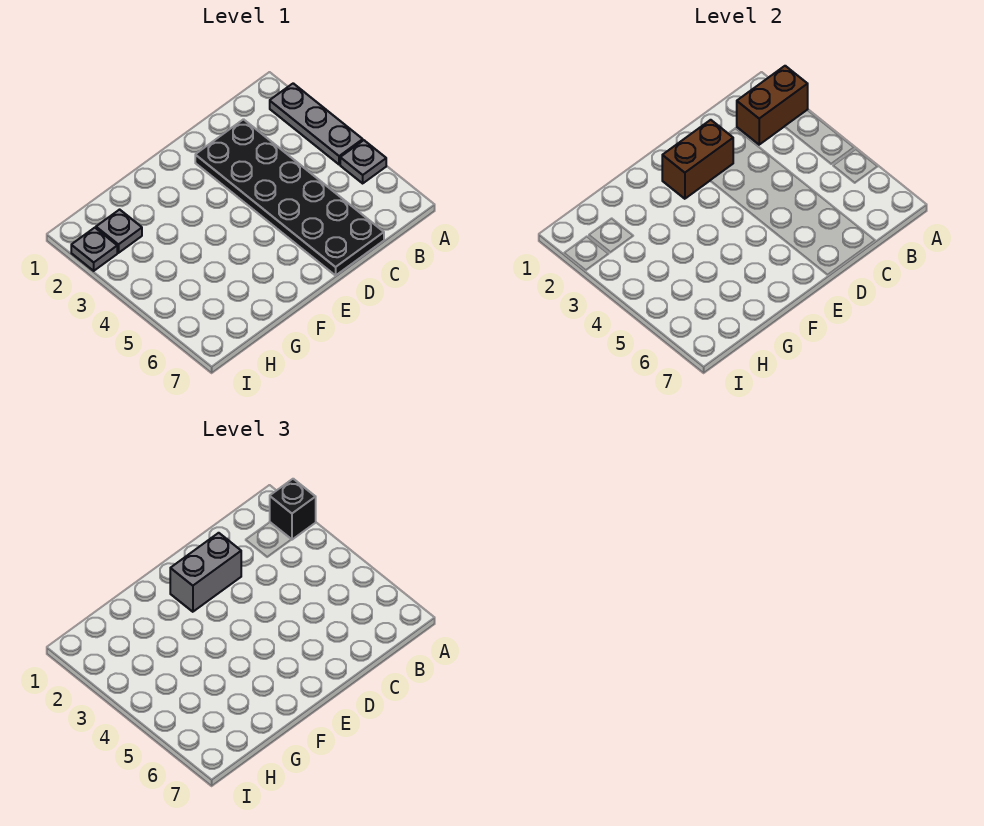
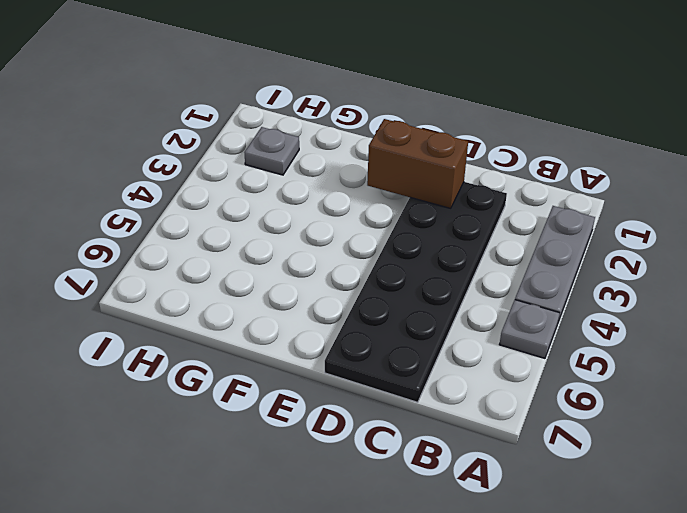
none -> grey 1x1 plate [71,228,117,271]
none -> brown 1x2 brick [737,66,808,145]

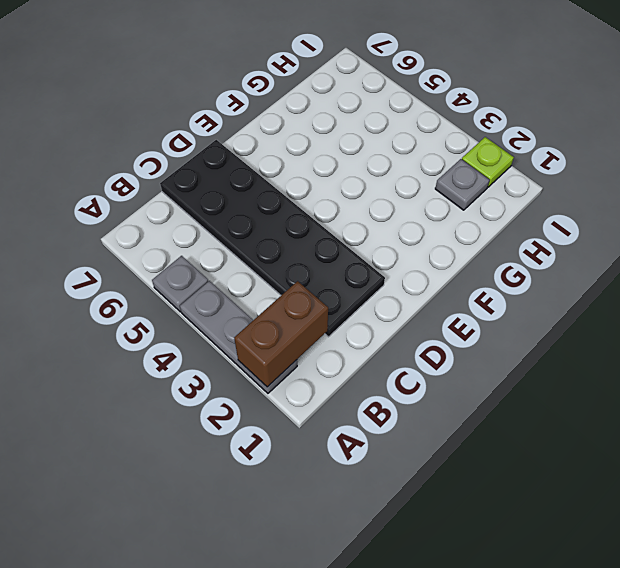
lime 1x1 plate [462,137,514,187] -> grey 1x1 plate [71,228,117,271]
none -> brown 1x2 brick [662,120,733,199]
none -> black 1x1 brick [270,479,316,540]

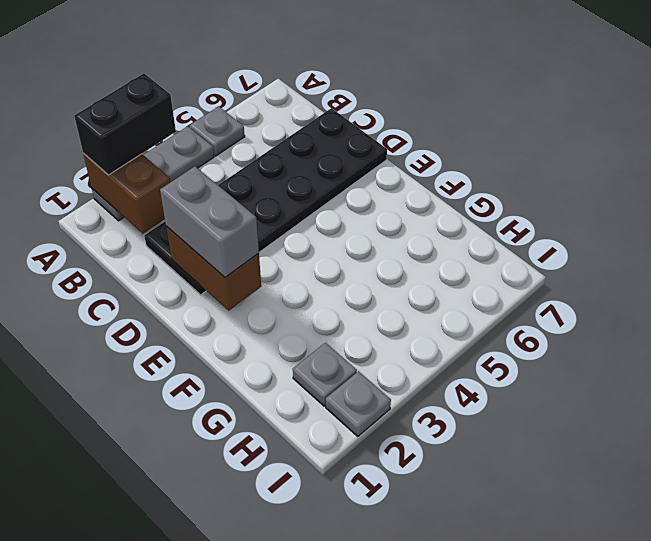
black 1x2 brick [74,73,176,175] -> black 1x1 brick [270,479,316,540]

